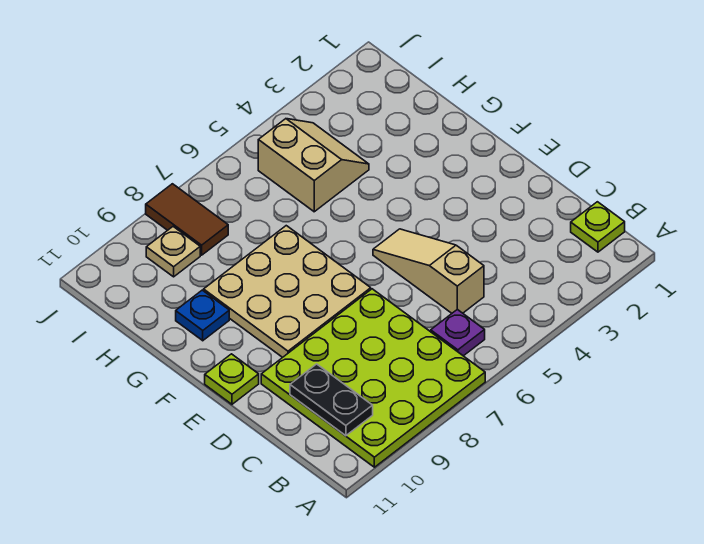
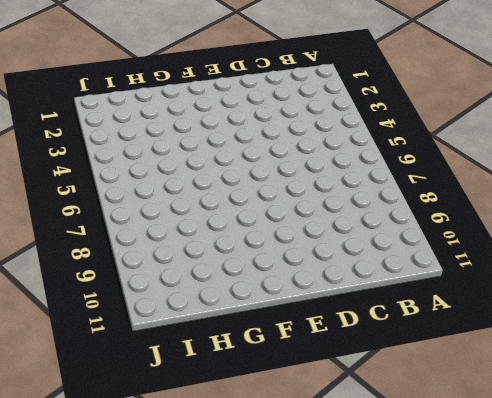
none -> lime 4x4 plate [261,289,485,467]
none -> lime 1x1 plate [571,202,625,252]

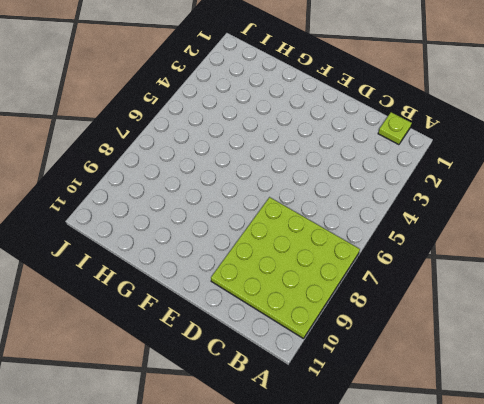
none -> purple 1x1 plate [431,309,485,356]
none -> tan 1x3 slope [373,229,484,313]

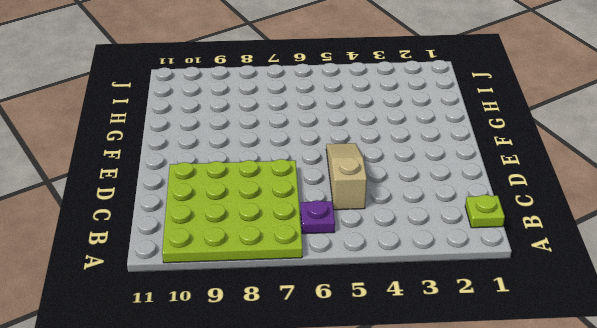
none -> tan 3x3 plate [204,226,371,357]
none -> lime 1x1 plate [205,354,259,404]

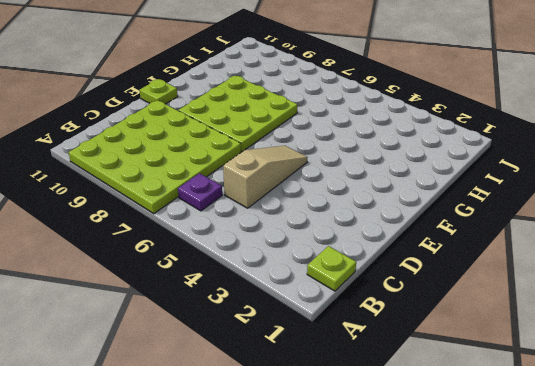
lime 3x3 plate [179,76,297,152] -> tan 3x3 plate [204,226,371,357]
none -> blue 1x1 plate [176,290,229,341]
none -> tan 2x2 slope [258,119,369,212]

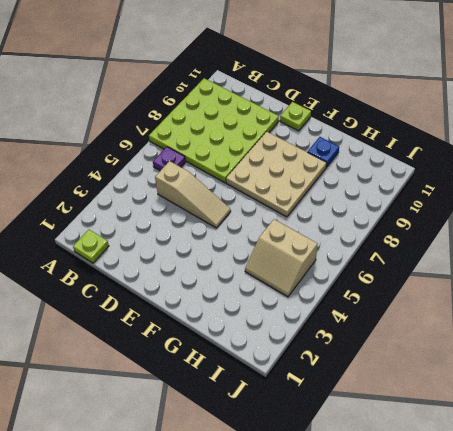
none -> brown 1x2 tile [146,184,228,255]
none -> tan 1x1 plate [146,227,200,277]

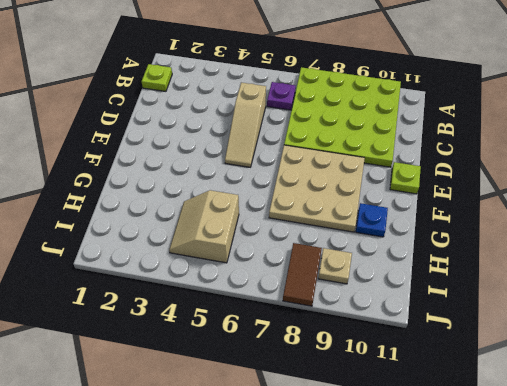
none -> black 1x2 plate [290,364,373,436]

